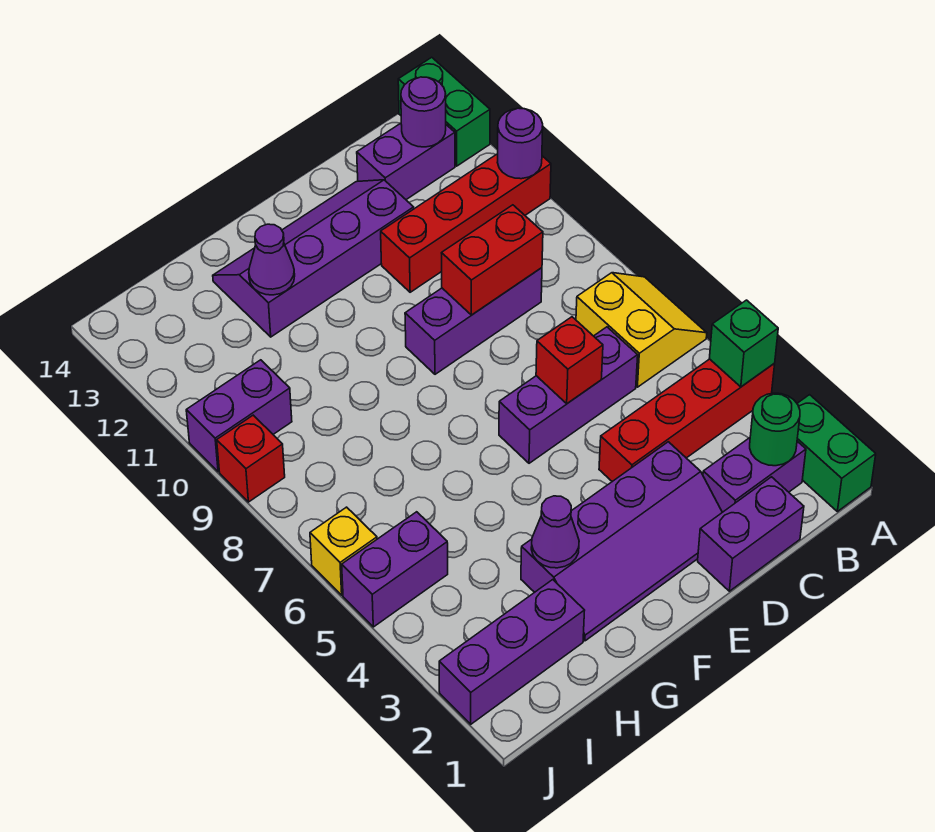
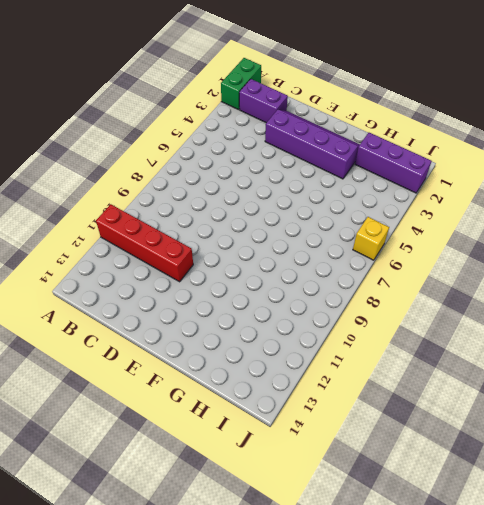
none -> red 1x4 brick [599,359,775,481]
none -> yellow 2x2 slope [576,273,707,387]
none -> green 1x2 brick [398,57,490,166]

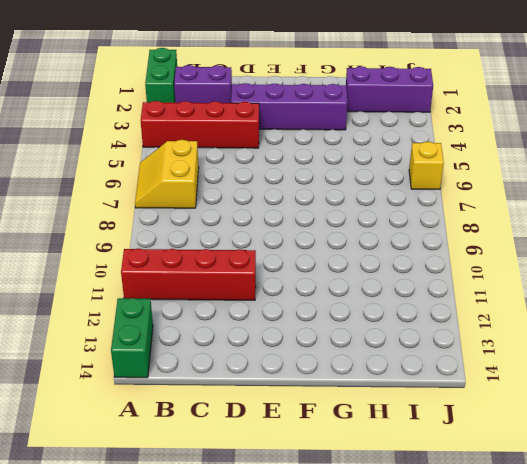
none -> purple 1x2 brick [357,123,455,199]
none -> purple 1x2 brick [698,477,804,591]
none -> purple 1x3 brick [499,327,638,463]

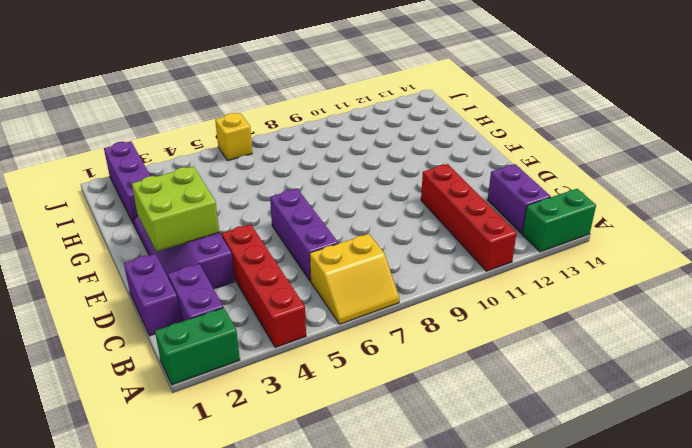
lime 2x2 brick [132,166,219,251] -> none
none -> purple 1x3 brick [405,268,542,374]
none -> purple 2x4 slope [213,180,414,337]
none -> purple 1x2 brick [342,512,448,627]

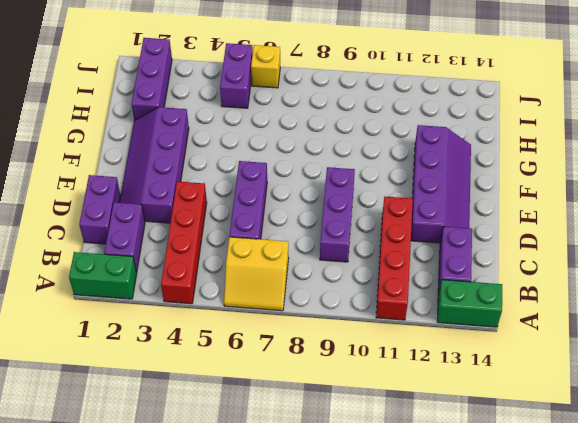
none -> purple 1x2 brick [186,360,292,472]
none -> red 1x1 brick [217,415,285,502]
none -> green 1x1 brick [709,300,778,387]

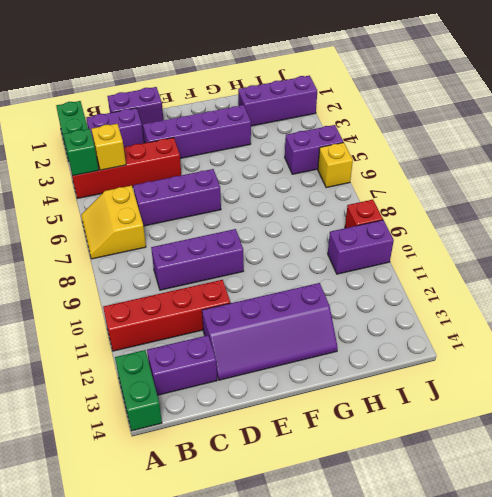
yellow 1x1 brick [92,124,126,170] -> none
none -> purple 1x1 round brick [497,108,543,179]
none -> green 1x1 round brick [750,393,800,466]
none -> purple 1x1 round brick [401,77,446,147]

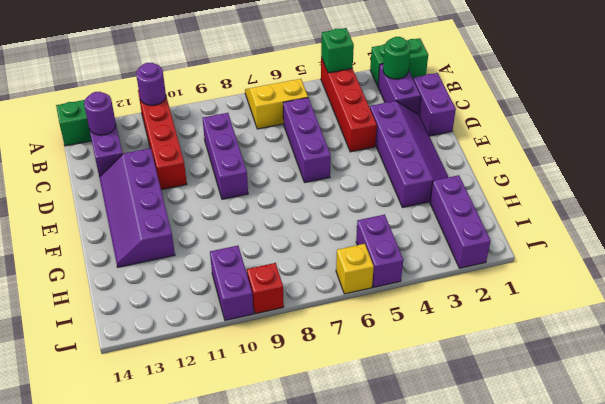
none -> red 1x2 brick [442,205,543,315]
none -> red 1x1 brick [536,317,603,403]
none -> purple 1x1 cone [531,496,579,568]

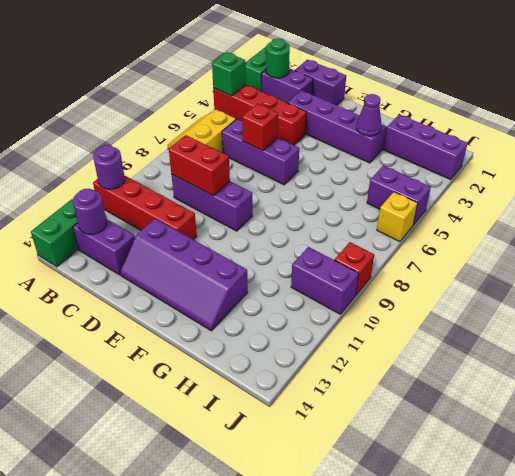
none -> purple 1x1 cone [249,224,295,295]

